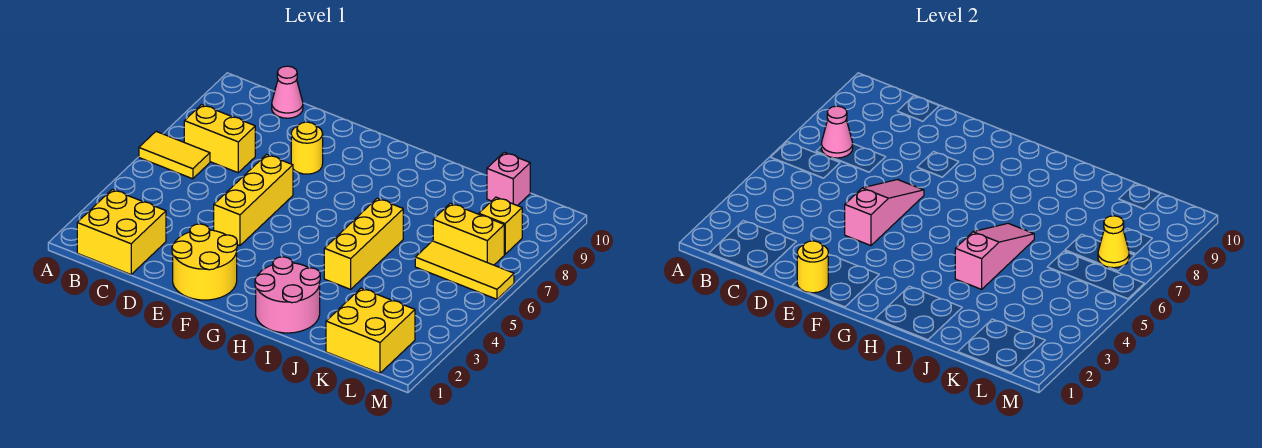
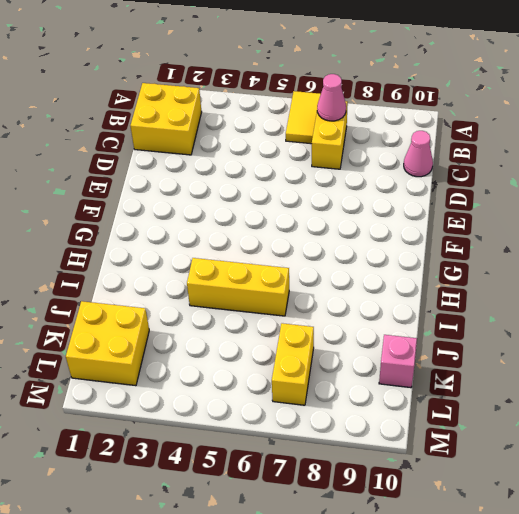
none -> yellow 2x2 round brick [172,224,237,300]
none -> yellow 1x3 brick [214,154,293,246]
none -> yellow 1x1 round brick [291,122,323,174]

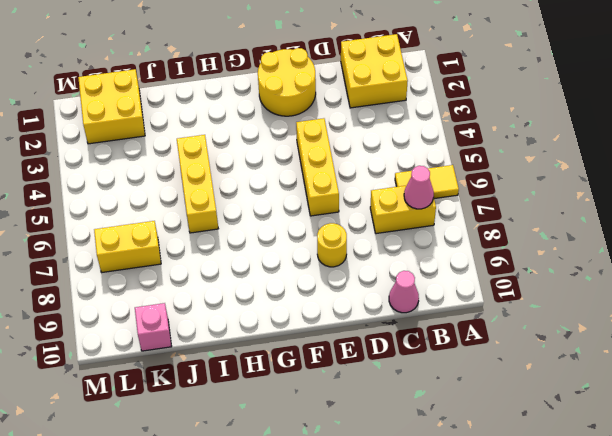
none -> pink 2x2 round brick [255,257,320,333]
none -> yellow 1x3 tile [415,241,514,299]
none -> yellow 1x1 brick [479,197,522,254]

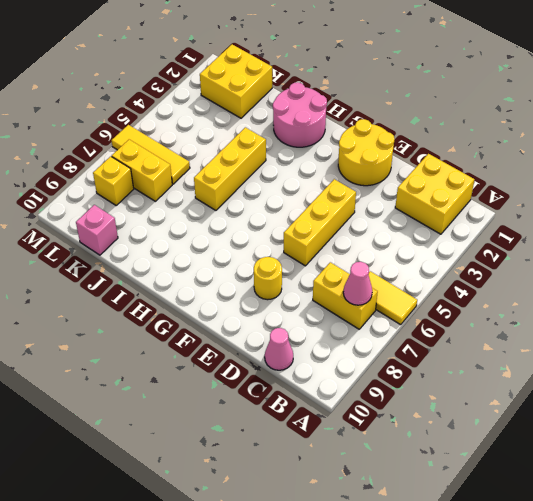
none -> yellow 1x1 round brick [797,241,828,293]
none -> pink 1x3 slope [845,180,924,246]
none -> pink 1x3 slope [955,223,1034,289]

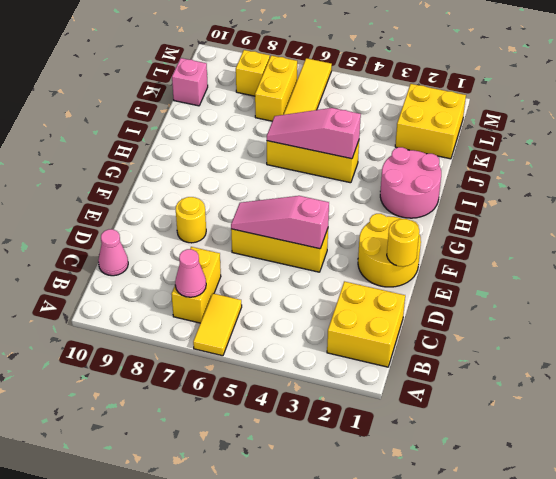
none -> yellow 1x1 cone [1098,216,1129,268]

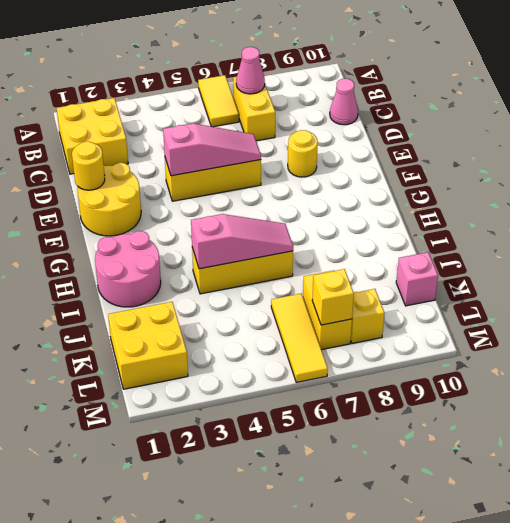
yellow 1x1 brick [312,269,354,325] -> yellow 1x1 cone [1098,216,1129,268]

